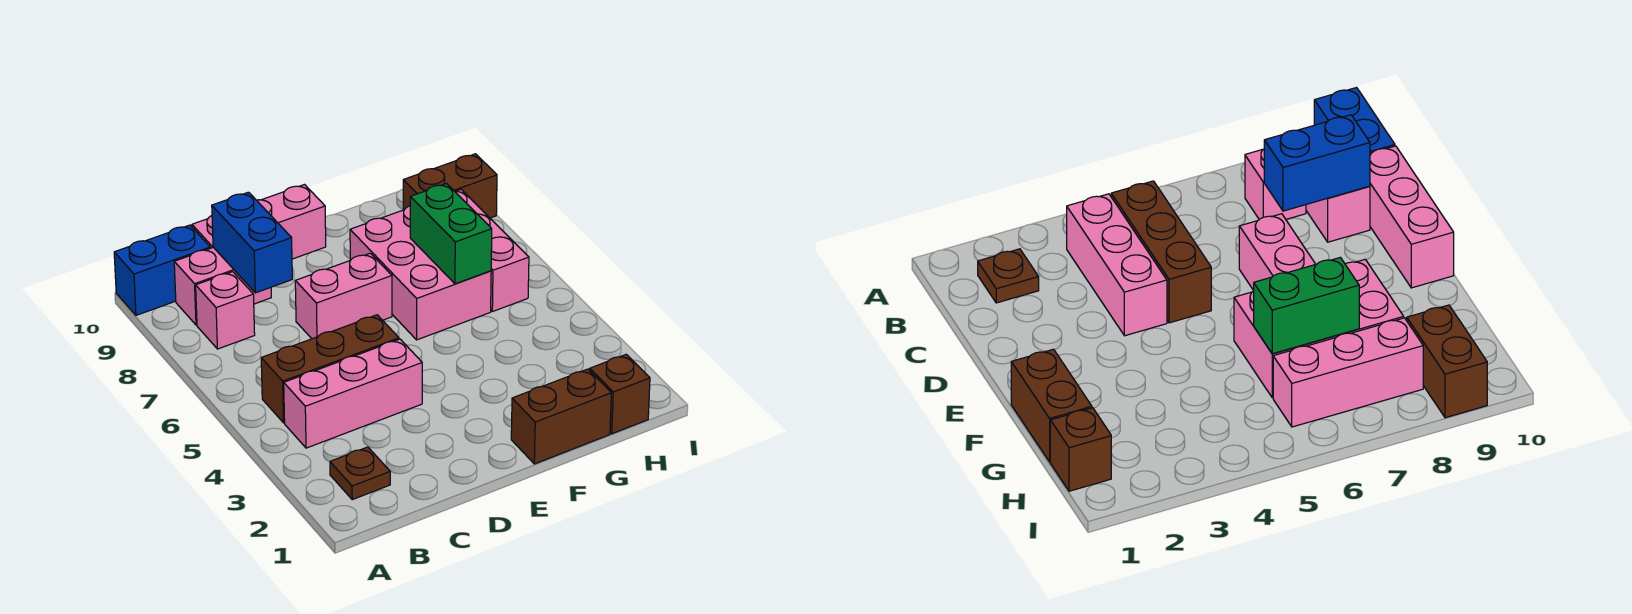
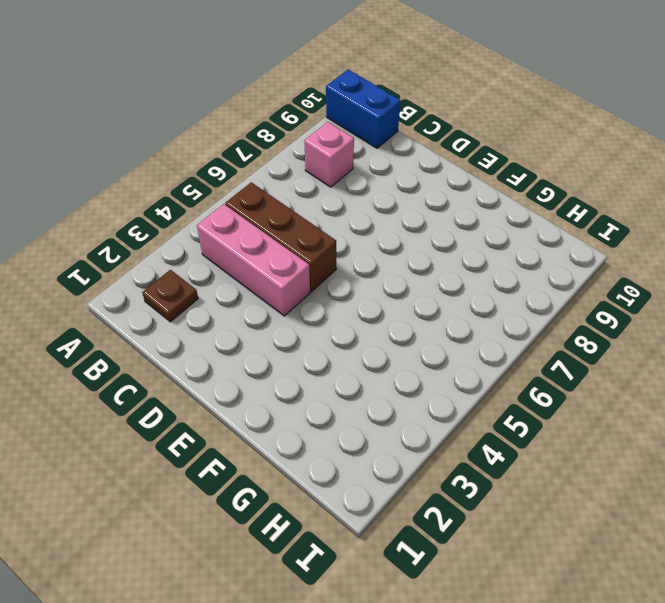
none -> pink 1x2 brick [174,247,271,325]
none -> pink 1x3 brick [192,185,326,259]
none -> pink 1x2 brick [295,253,392,339]

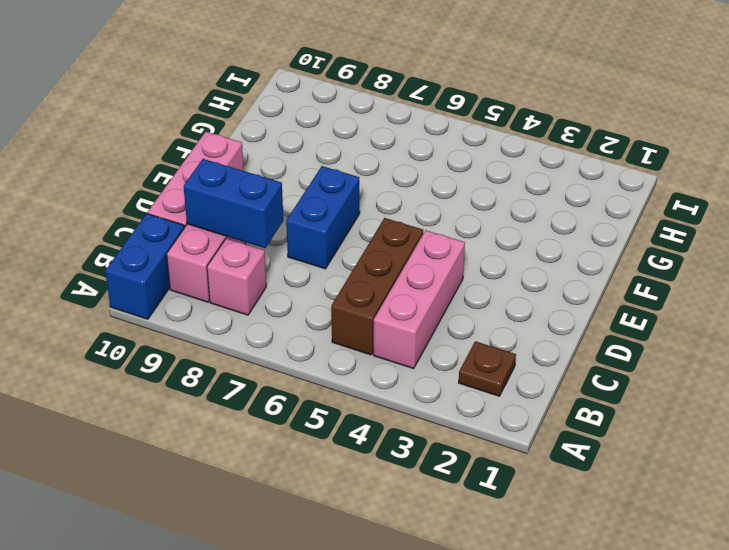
blue 1x2 brick [286,166,360,269] -> pink 1x2 brick [295,253,392,339]
none -> brown 1x2 brick [511,369,611,464]
none -> pink 2x3 brick [350,206,491,340]
none -> brown 1x1 brick [590,354,650,434]

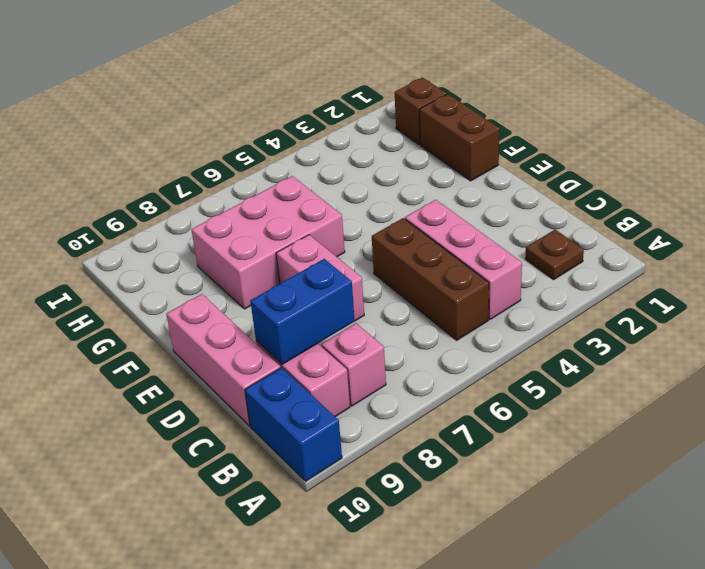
none -> pink 1x3 brick [455,190,529,312]
none -> brown 1x2 brick [403,154,497,218]
none -> green 1x2 brick [410,184,492,284]

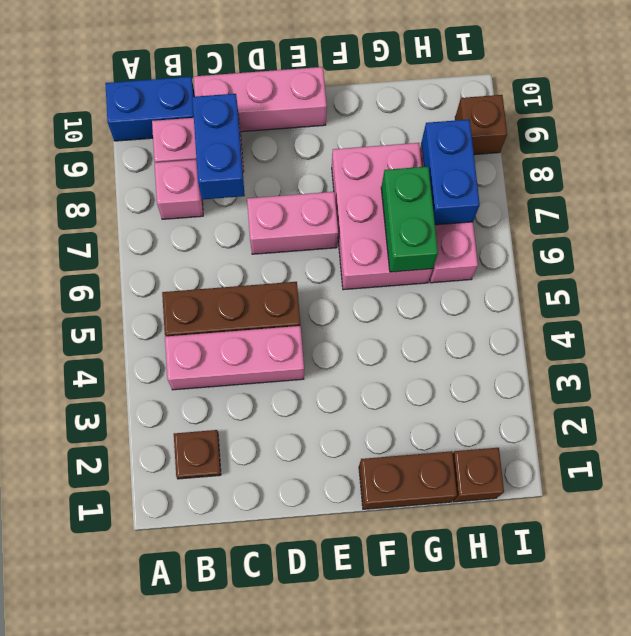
blue 1x2 brick [421,120,480,225] -> none
brown 1x1 brick [455,95,507,155] -> brown 1x2 brick [403,154,497,218]

